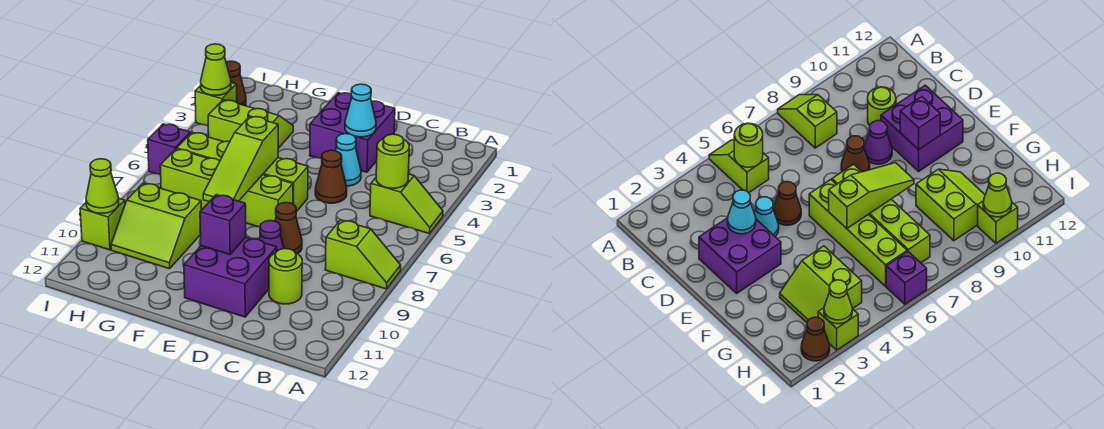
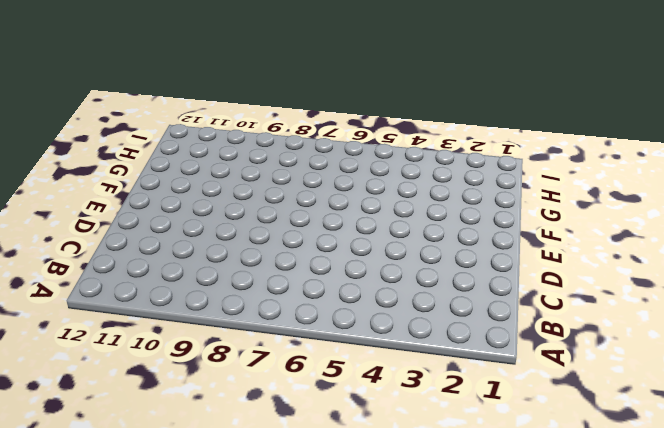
none -> lime 1x2 slope [370,174,443,234]
none -> lime 1x2 slope [325,220,401,289]
none -> lime 1x1 round brick [269,249,302,304]

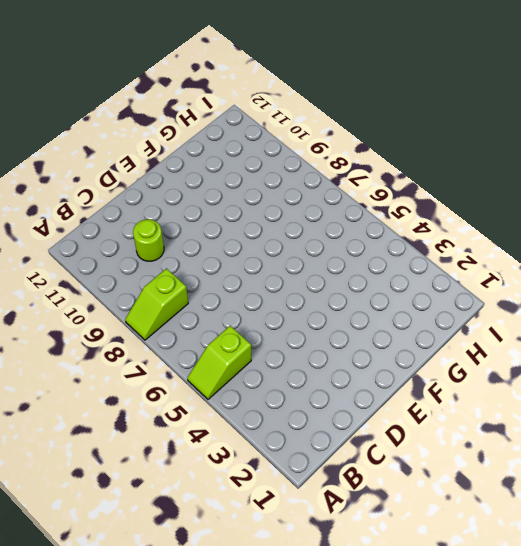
none -> purple 2x2 brick [310,93,395,172]
none -> cyan 1x1 cone [336,134,361,186]
none -> brown 1x1 cone [315,150,347,203]

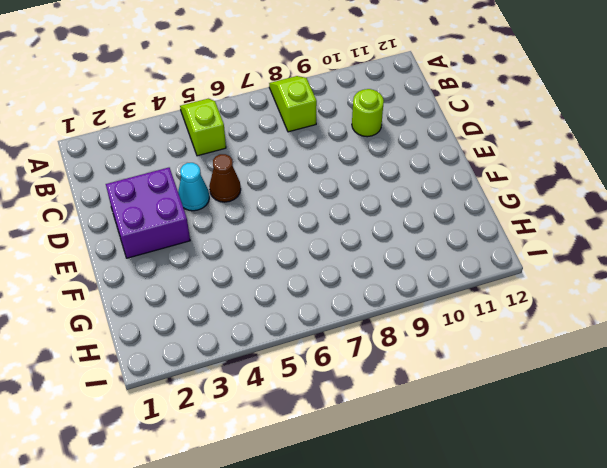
none -> brown 1x1 cone [275,202,302,254]
none -> purple 1x1 cone [259,221,284,251]
none -> purple 2x2 brick [184,237,277,317]

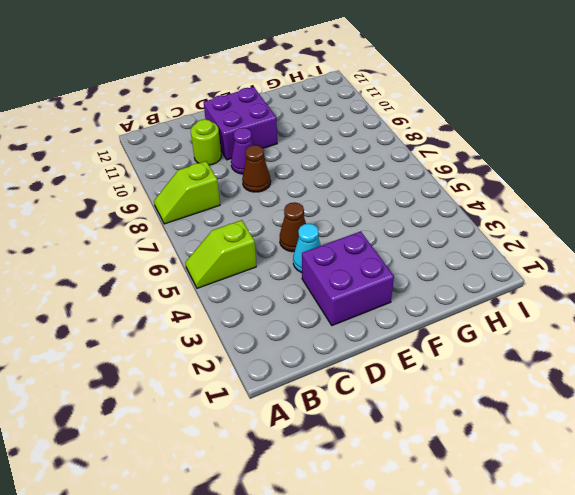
none -> lime 1x4 brick [177,132,308,212]
none -> lime 1x4 brick [160,149,293,227]
none -> lime 2x2 slope [208,100,293,148]

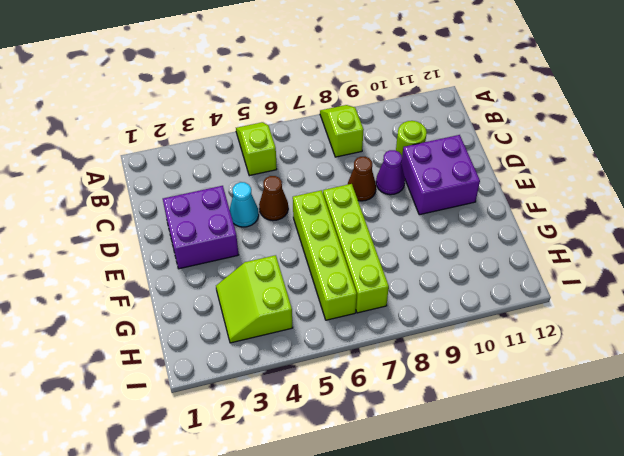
none -> lime 2x2 slope [111,183,201,269]
none -> brown 1x1 cone [226,61,246,106]
none -> lime 1x1 brick [195,82,237,126]

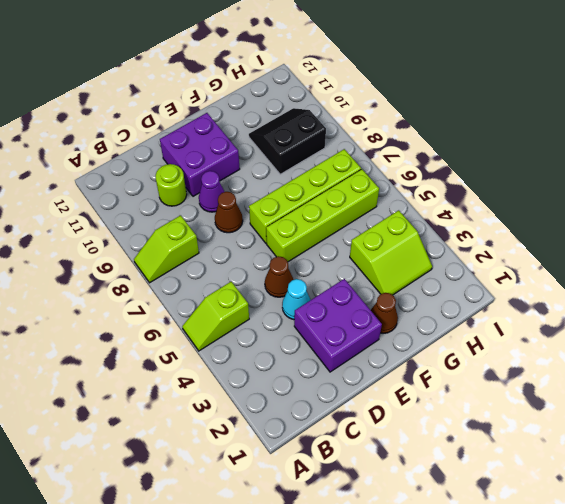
brown 1x1 cone [371,293,398,333] -> brown 1x1 cone moved to [226,61,246,106]
black 2x2 slope [249,108,326,174] -> lime 2x2 slope [111,183,201,269]
none -> lime 1x1 brick [195,82,237,126]
none -> purple 1x1 brick [148,124,190,175]
none -> lime 1x1 brick [80,199,125,250]

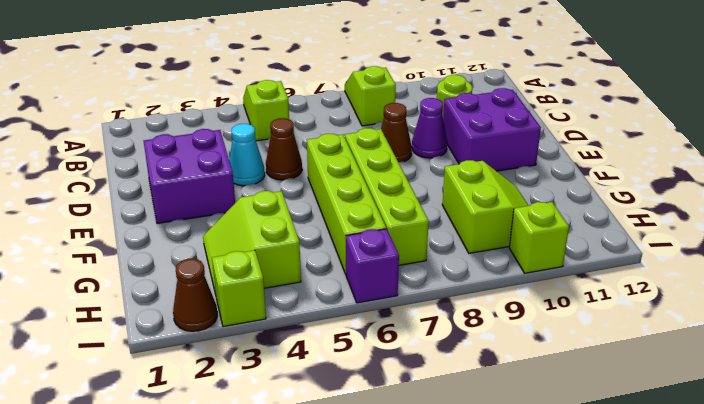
none -> lime 1x1 round brick [376,134,409,188]
none -> cyan 1x1 cone [345,84,376,137]
none -> purple 1x1 brick [200,195,246,255]

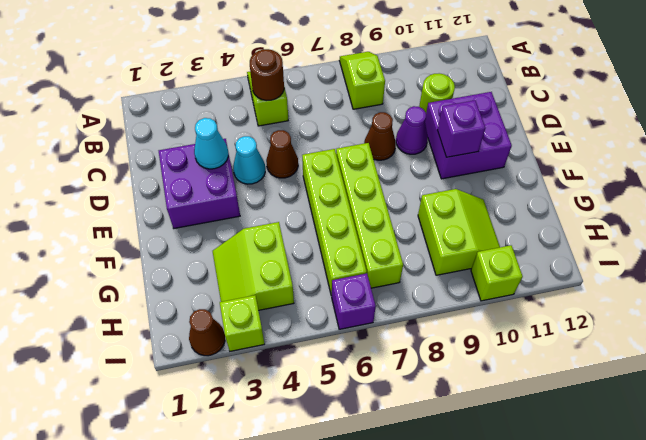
brown 1x1 round brick [250,49,284,101] -> lime 1x1 round brick [376,134,409,188]
none -> lime 1x3 slope [203,116,278,202]
none -> lime 1x1 cone [201,44,231,95]
none -> lime 1x1 cone [86,159,119,213]

